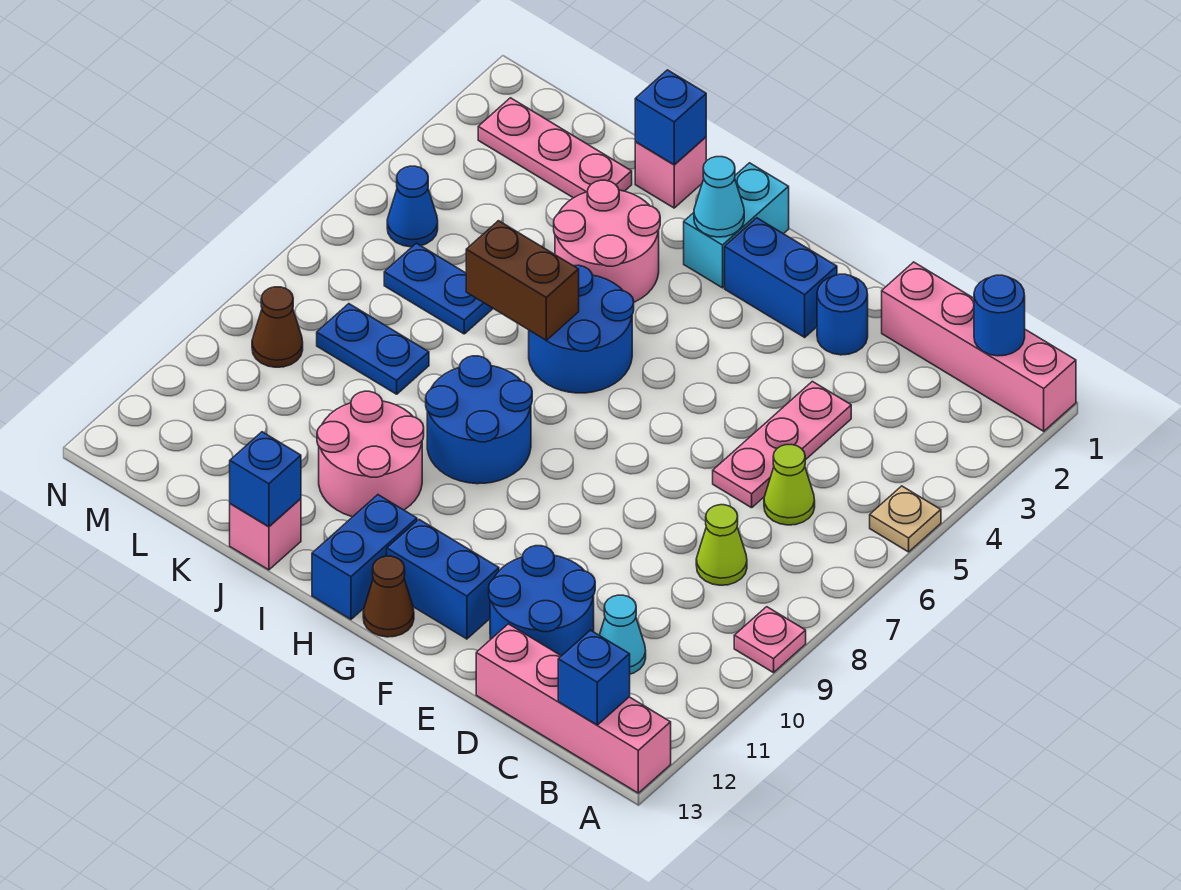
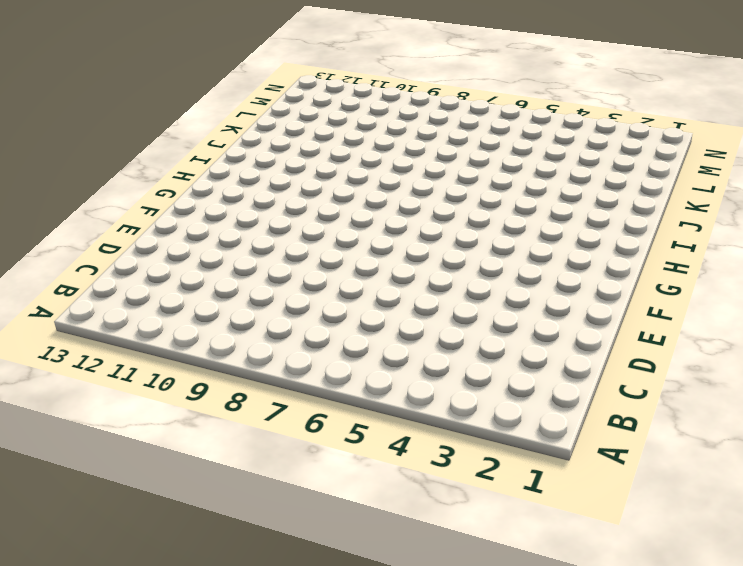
none -> pink 1x4 brick [882,262,1076,431]
none -> tan 1x1 plate [870,486,941,552]
none -> pink 1x1 plate [734,607,806,673]
none -> pink 1x4 brick [476,624,671,793]

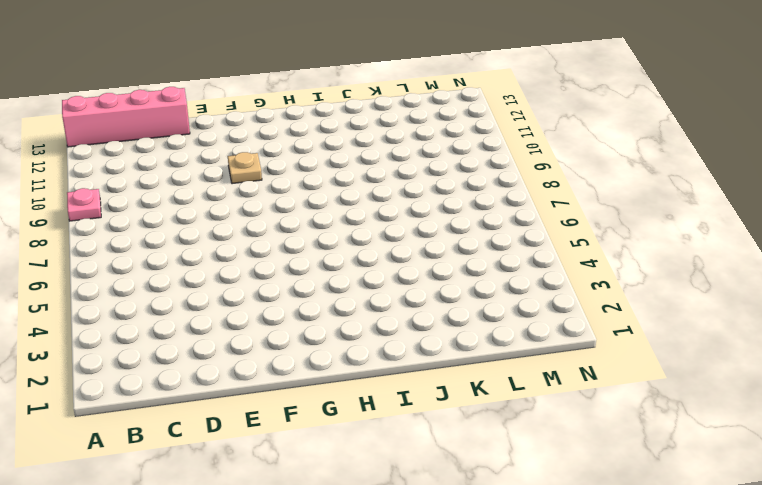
tan 1x1 plate [228,152,262,184] -> tan 1x1 plate moved to [870,486,941,552]
none -> pink 1x4 brick [882,262,1076,431]
none -> lime 1x1 cone [764,444,815,525]
none -> lime 1x1 cone [696,505,747,585]
none -> cyan 1x1 cone [599,595,646,674]

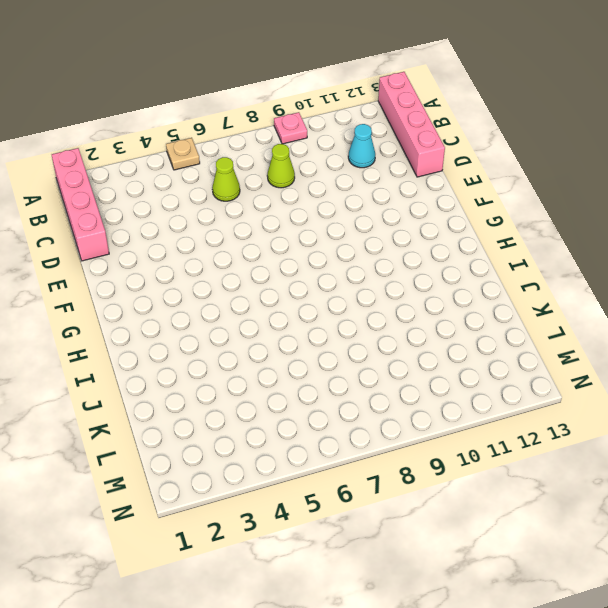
none -> pink 1x3 plate [713,381,851,508]
none -> blue 2x2 round brick [489,546,595,656]
none -> blue 1x1 round brick [817,274,868,355]
none -> blue 1x2 brick [725,218,837,337]

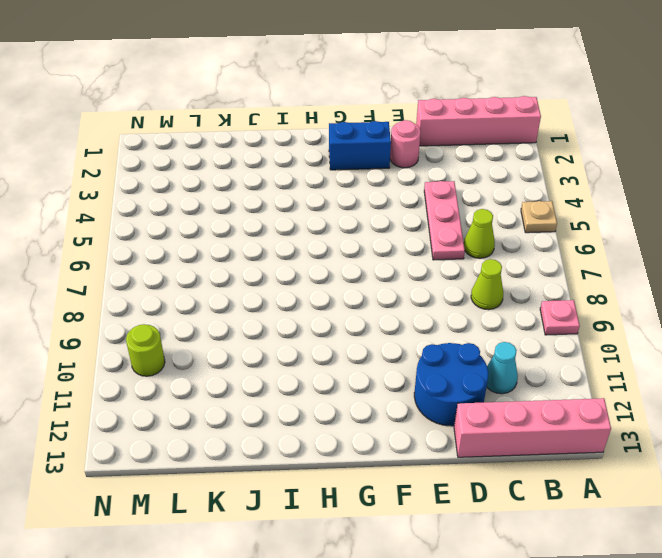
pink 1x1 round brick [390,120,421,168] -> blue 1x1 round brick [817,274,868,355]
lime 1x1 round brick [126,324,165,376] -> none
none -> blue 1x2 brick [387,520,499,639]
none -> brown 1x1 cone [363,556,414,637]
none -> cyan 1x2 brick [684,163,789,288]
none -> blue 2x2 round brick [529,265,634,393]

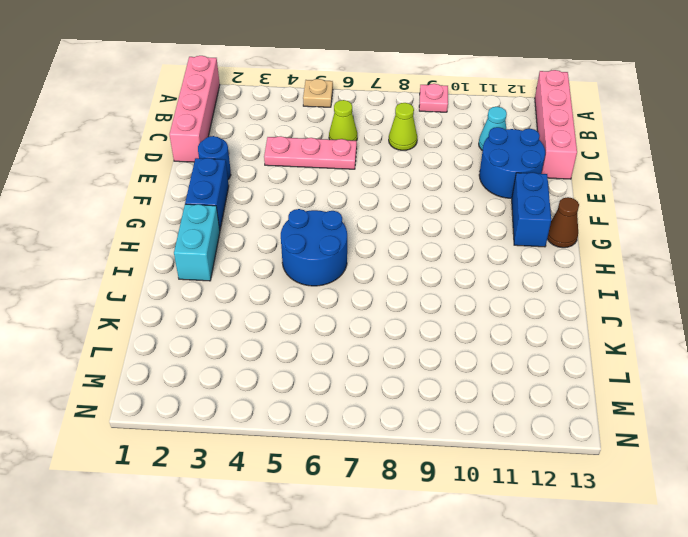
cyan 1x2 brick [174,204,220,281] -> cyan 1x2 brick turned to [684,163,789,288]
none -> blue 2x2 round brick [426,356,532,484]
none -> blue 1x2 brick [312,495,417,619]
none -> pink 2x2 round brick [554,180,660,302]
none -> pink 2x2 round brick [317,391,424,517]

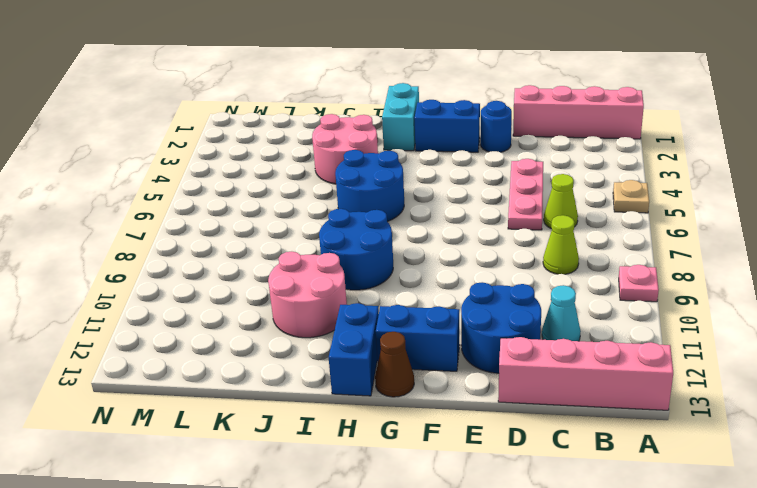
none -> pink 1x1 brick [635,137,706,208]
none -> pink 1x1 brick [230,499,301,570]
none -> pink 1x3 plate [478,98,632,198]
none -> blue 1x2 plate [384,243,493,334]

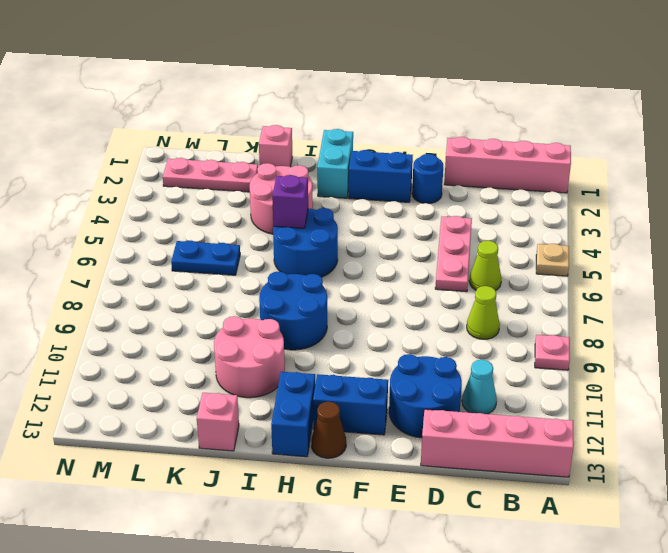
purple 1x1 brick [272,175,308,228] -> none
none -> blue 1x2 plate [317,304,429,394]
none -> blue 1x1 cone [387,166,438,247]
none -> brown 1x1 cone [252,287,303,367]
none -> blue 1x1 round brick [974,275,1025,356]

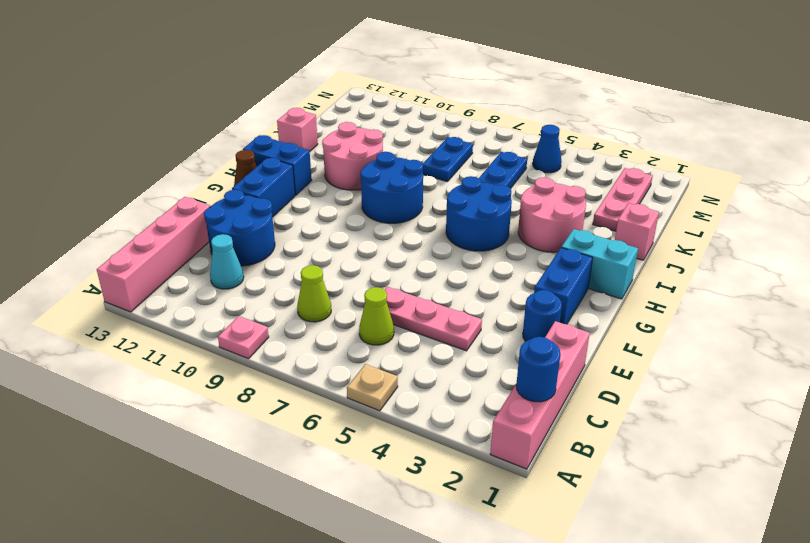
none -> brown 1x1 cone [252,287,303,367]
none -> blue 1x1 brick [558,630,630,725]
none -> cyan 1x1 cone [694,157,744,237]
none -> brown 1x2 brick [466,221,579,340]

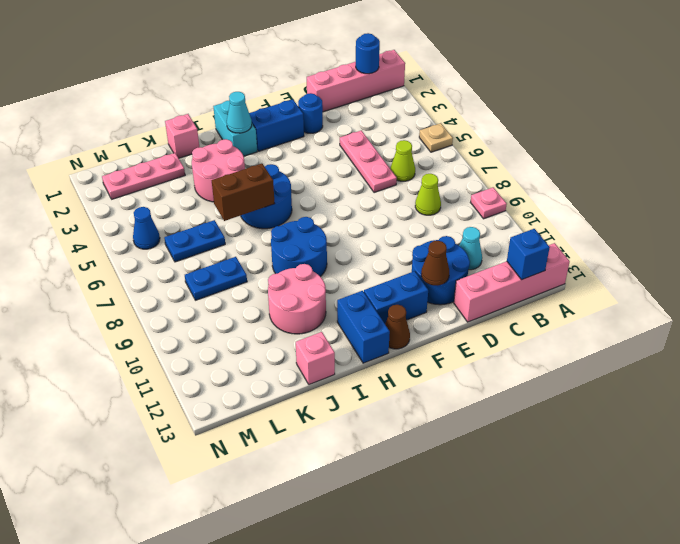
brown 1x1 cone [421,241,449,286] -> brown 1x1 cone moved to [252,287,303,367]
none -> blue 1x1 brick [635,70,706,165]
none -> blue 1x1 brick [230,432,301,527]

